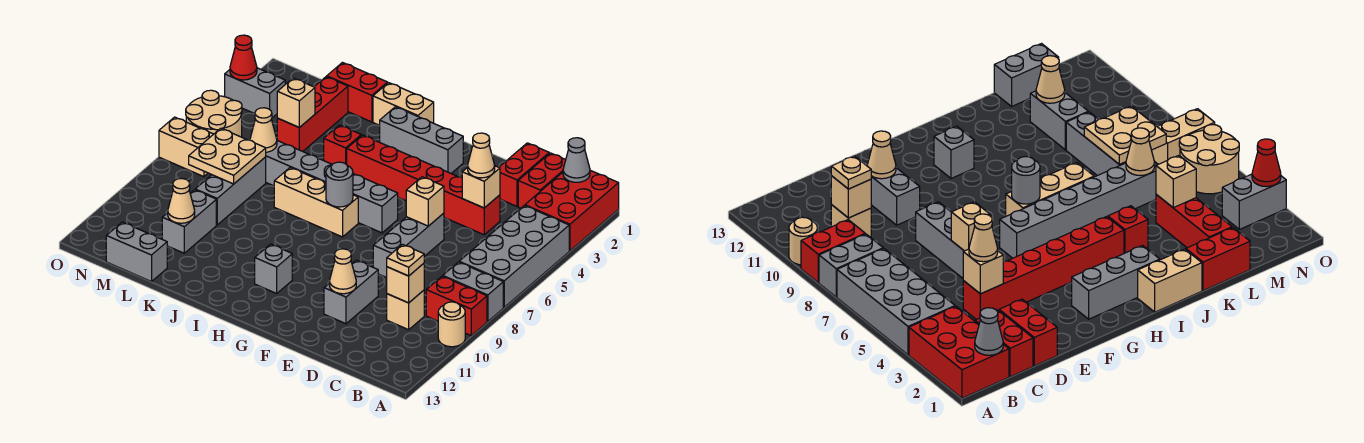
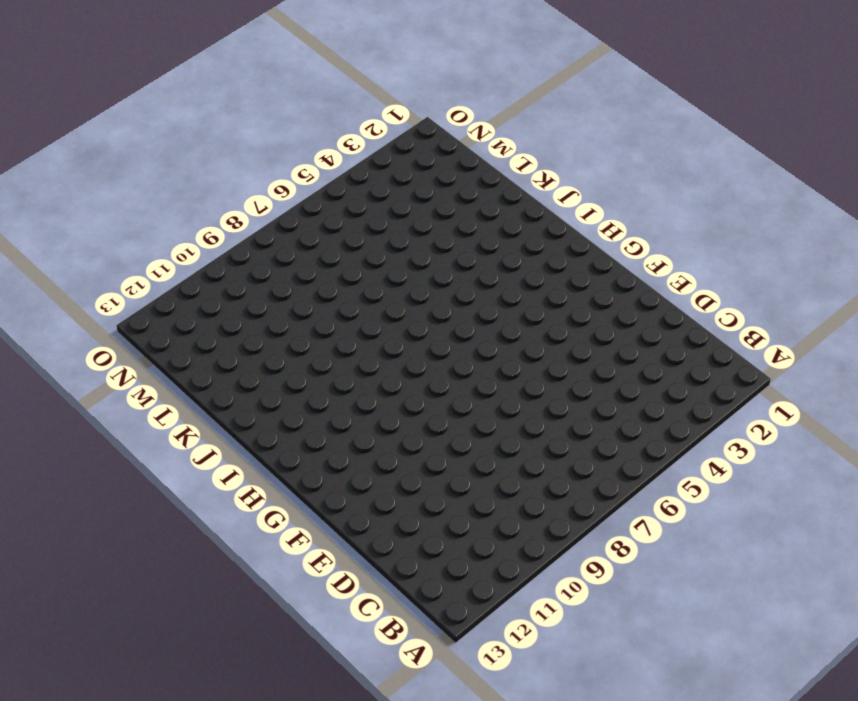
none -> red 2x3 brick [525,170,619,251]
none -> grey 2x4 brick [459,206,569,307]
none -> grey 1x2 brick [443,262,503,322]
none -> red 1x2 brick [426,276,487,335]

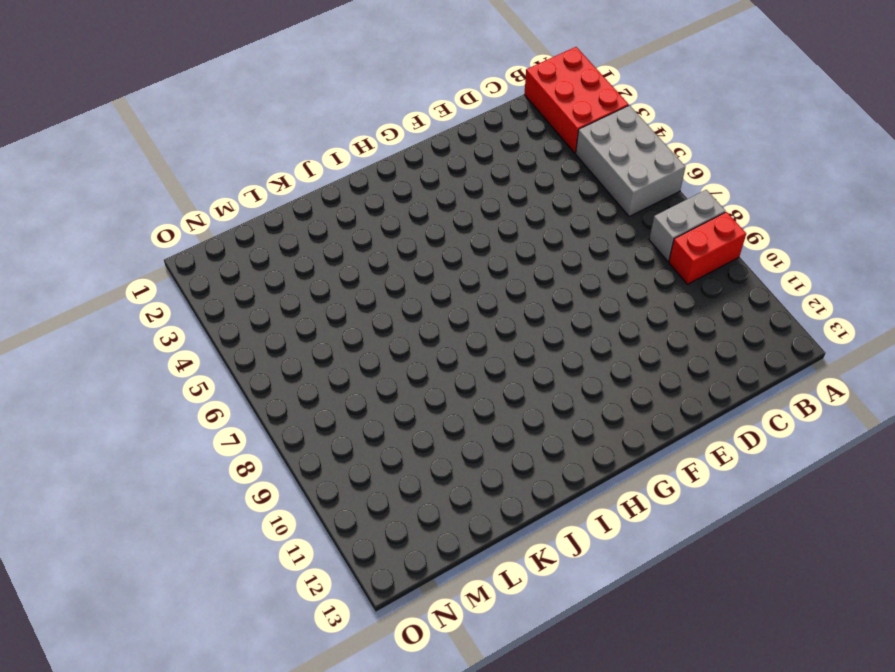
grey 2x3 brick [576,105,685,216] -> grey 2x4 brick [459,206,569,307]
none -> tan 1x1 round brick [438,302,465,347]
none -> red 1x2 brick [518,153,566,208]
none -> tan 1x1 brick [387,290,424,330]
none -> red 1x2 brick [499,143,549,206]

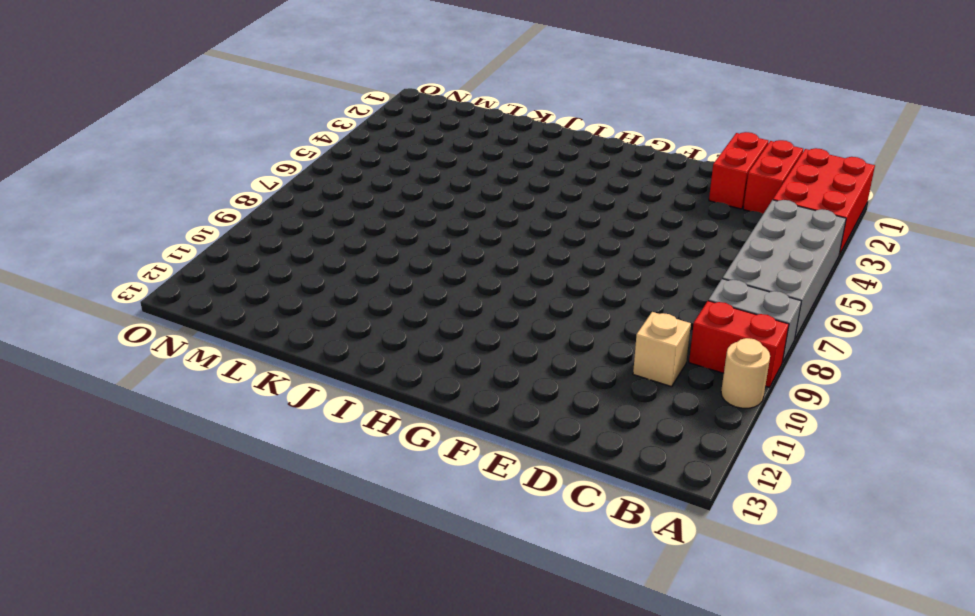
none -> red 1x6 brick [347,135,500,235]
none -> grey 1x3 brick [373,213,444,278]
none -> grey 1x2 brick [324,260,378,324]
none -> grey 1x3 brick [380,107,464,173]

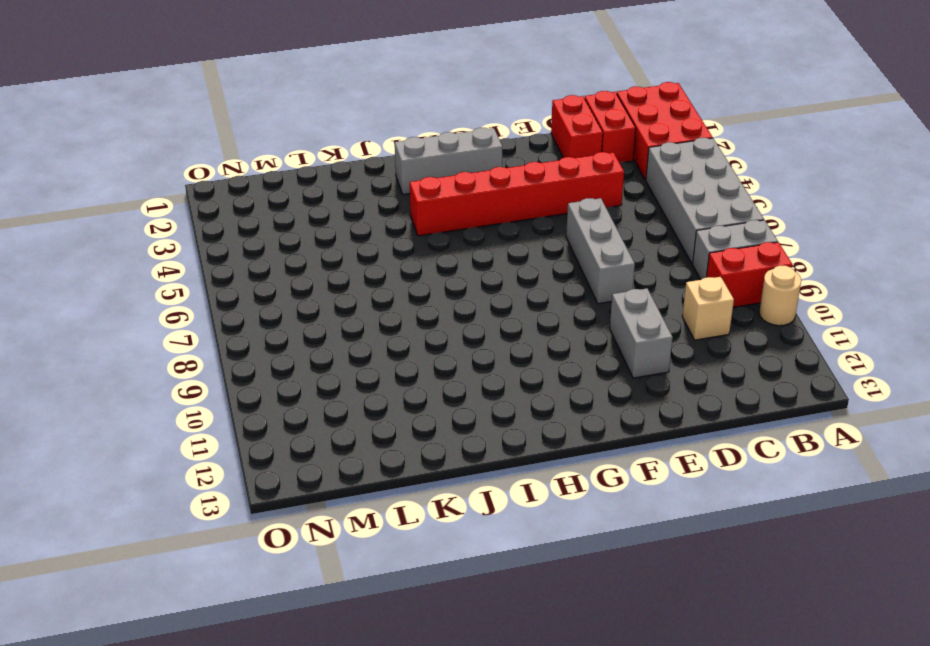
none -> grey 1x6 brick [266,141,398,233]
none -> tan 1x3 brick [274,168,358,237]
none -> grey 1x1 brick [255,244,292,293]
none -> tan 1x2 brick [373,83,434,125]

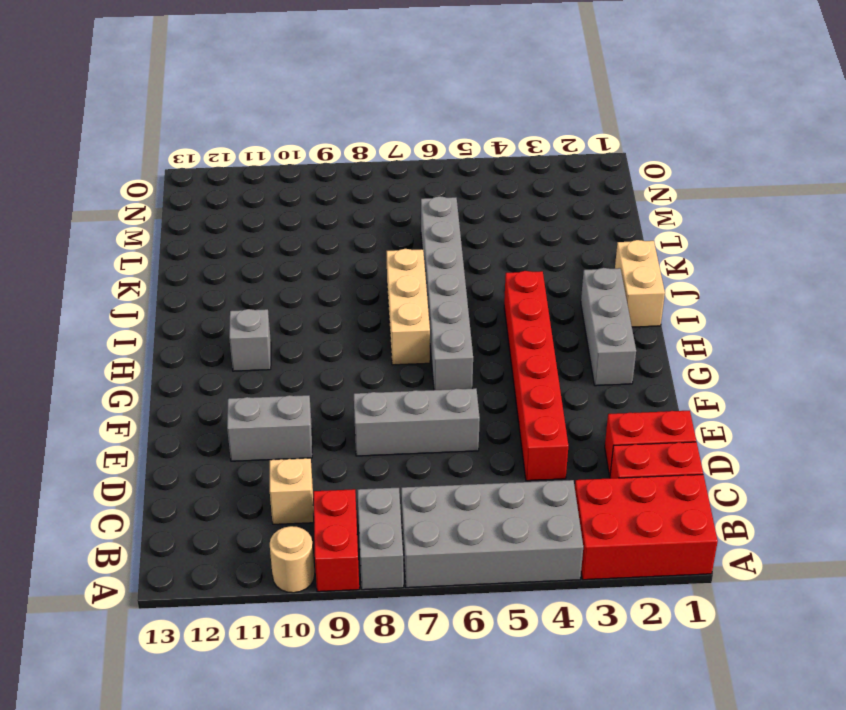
none -> red 1x1 brick [324,125,361,165]
none -> red 1x2 brick [327,63,388,122]
none -> red 1x3 brick [277,77,348,151]
none -> grey 1x3 brick [195,157,266,225]

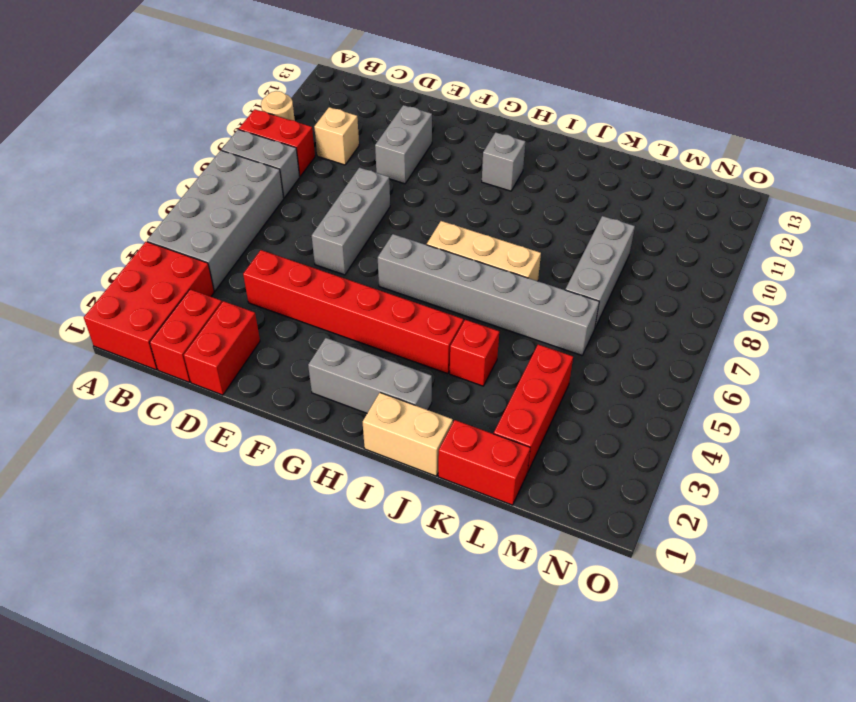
none -> grey 1x2 brick [162,190,216,253]
none -> grey 1x2 brick [106,222,167,282]
none -> grey 1x2 brick [225,68,285,118]
none -> tan 2x2 round brick [186,90,242,137]

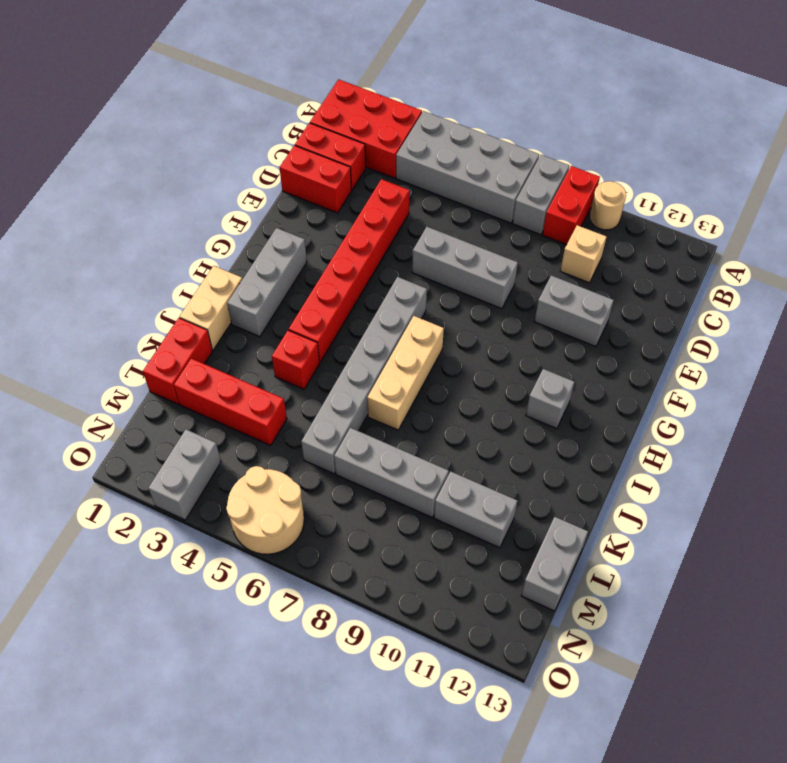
none -> tan 1x2 brick [159,117,213,177]
none -> grey 1x1 cone [563,138,590,182]
none -> tan 1x1 brick [387,263,424,303]
none -> tan 1x1 brick [462,166,500,208]

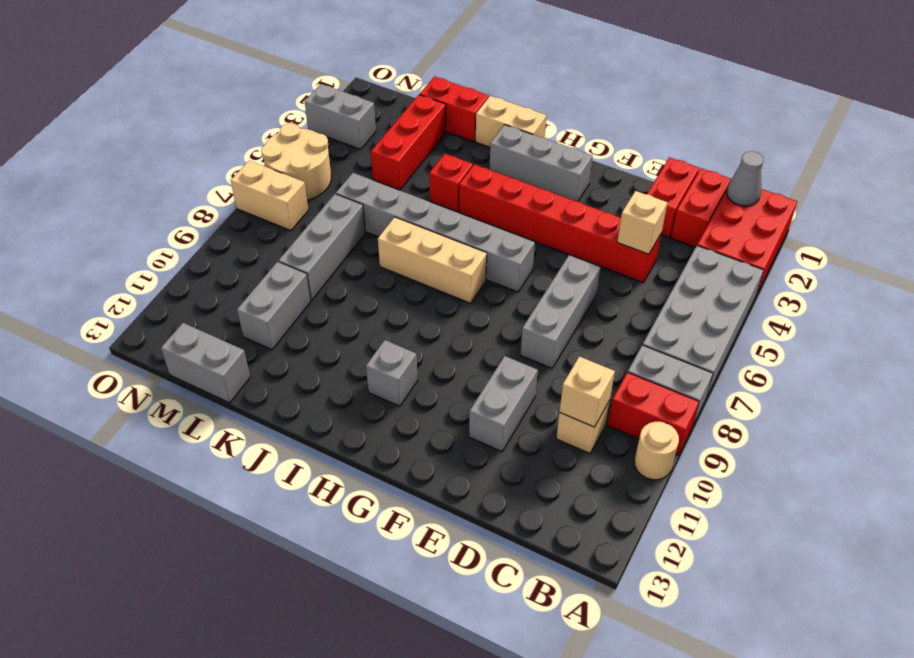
none -> tan 1x1 brick [406,177,444,226]
none -> tan 1x1 cone [329,249,356,294]
none -> grey 1x1 round brick [326,162,353,207]
none -> tan 1x1 brick [277,78,315,128]

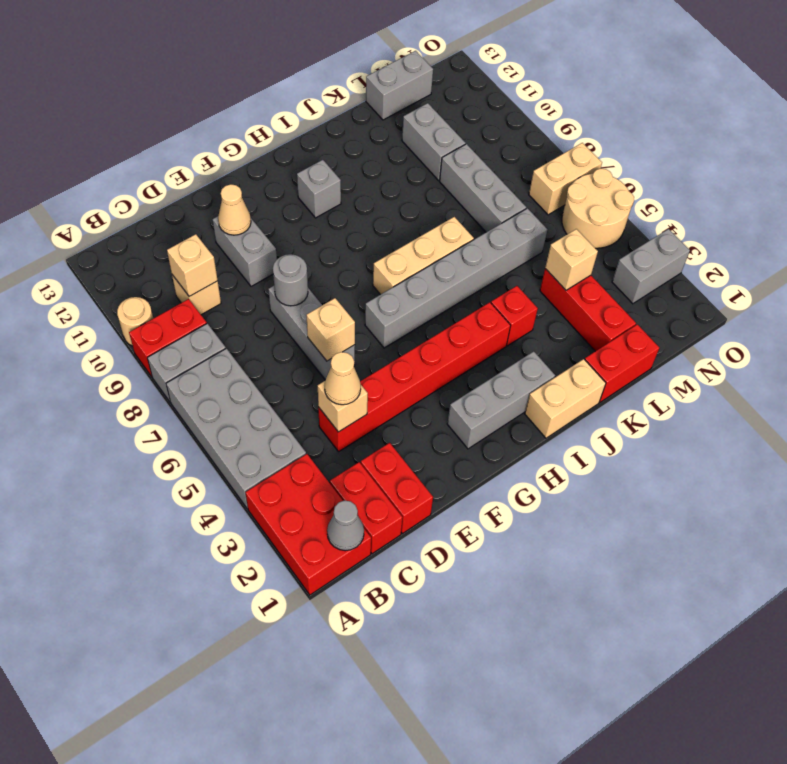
grey 1x1 round brick [273,254,308,306] -> grey 1x1 round brick moved to [326,162,353,207]
none -> tan 1x1 cone [250,108,277,152]
none -> tan 2x2 plate [189,128,266,184]
none -> tan 1x1 cone [168,179,195,223]
none -> red 1x1 cone [230,35,257,80]

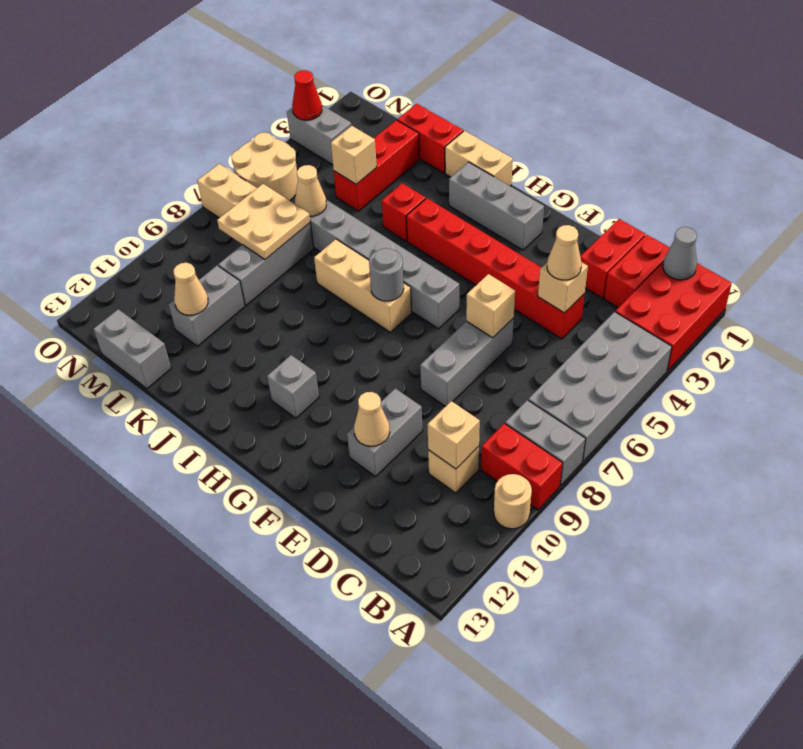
none -> tan 1x1 plate [387,245,424,276]

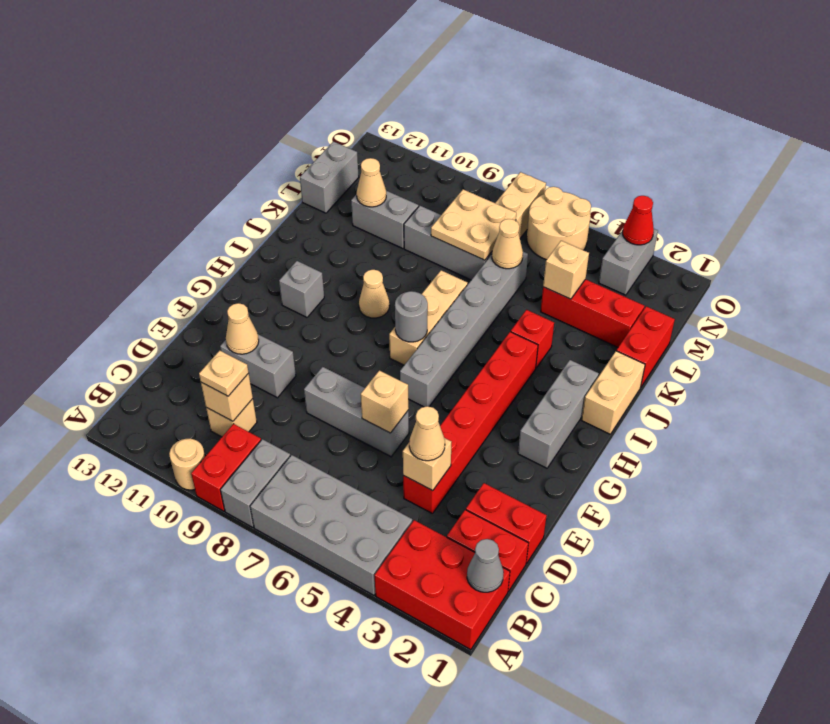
tan 1x1 cone [359,270,389,318] -> none

